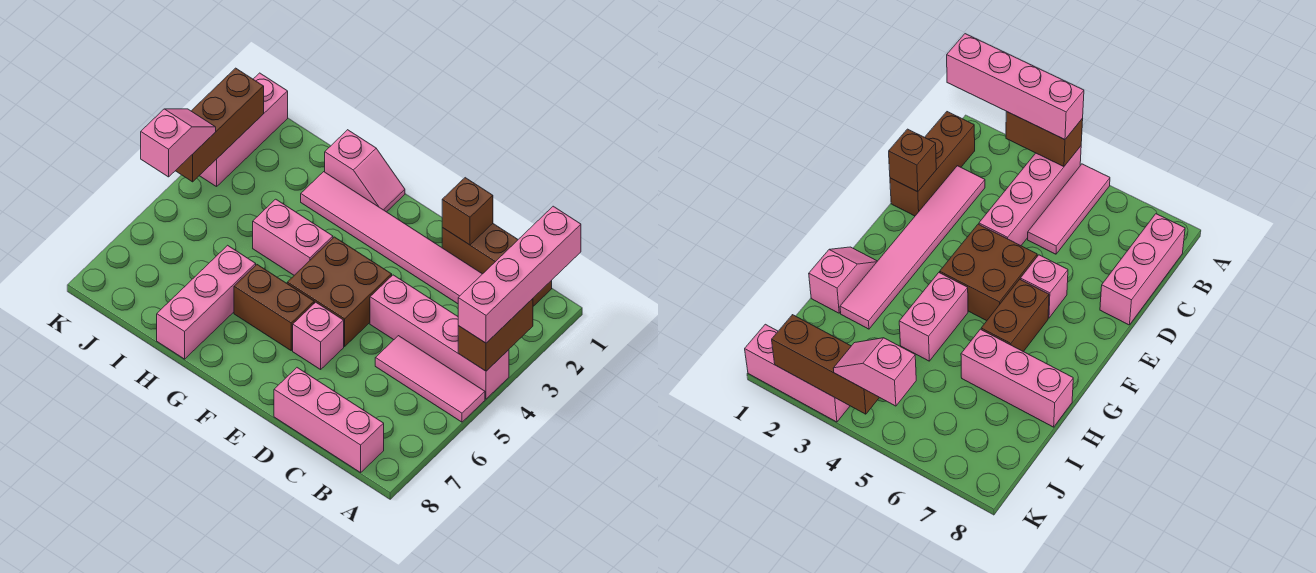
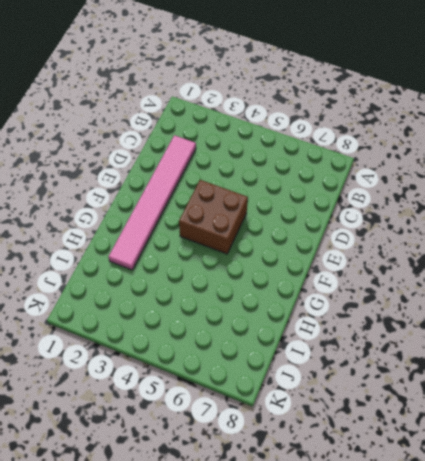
none -> pink 1x4 brick [370,275,509,399]
none -> pink 1x3 tile [375,336,485,422]
none -> brown 1x3 brick [442,224,552,306]

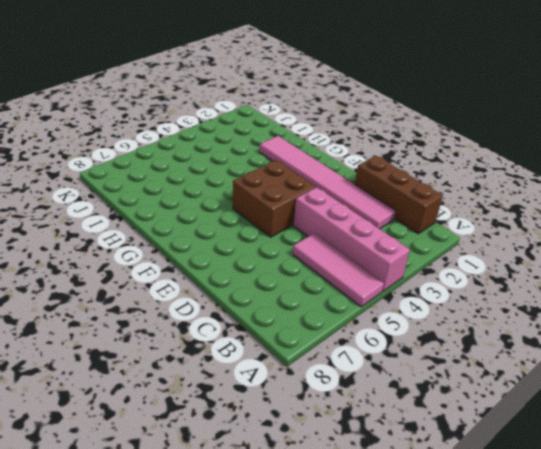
none -> pink 1x3 brick [274,368,384,473]
none -> pink 1x1 brick [293,302,344,369]
none -> brown 1x2 brick [234,265,314,350]

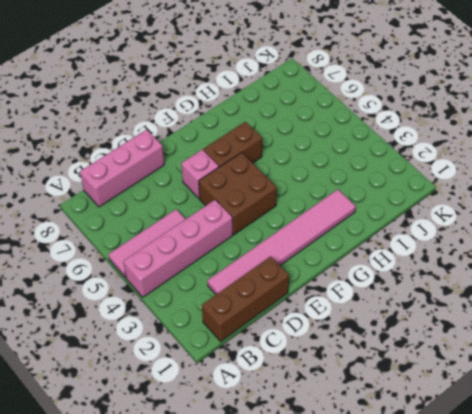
none -> pink 1x2 slope [325,130,405,212]
none -> pink 1x2 brick [253,199,333,275]
none -> pink 1x3 brick [157,245,256,359]

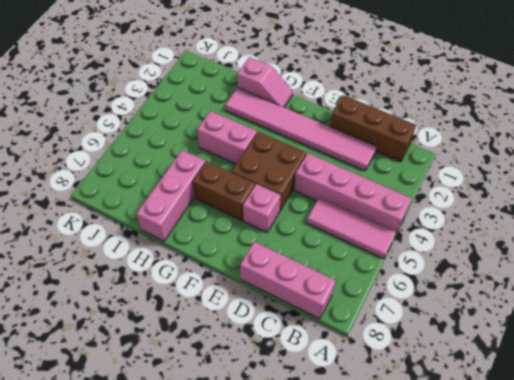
none -> pink 1x3 brick [199,73,288,187]
none -> brown 1x2 brick [458,299,533,371]
none -> brown 1x1 brick [442,178,493,245]

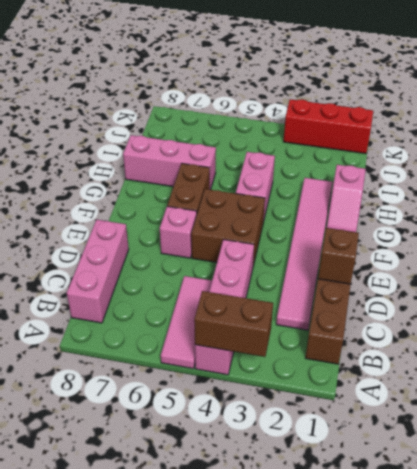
red 1x3 brick [283,99,373,154] -> pink 1x3 brick [199,73,288,187]
none -> brown 1x3 brick [176,68,264,182]
none -> pink 1x4 brick [458,206,581,343]
none -> pink 1x2 slope [141,109,216,177]

